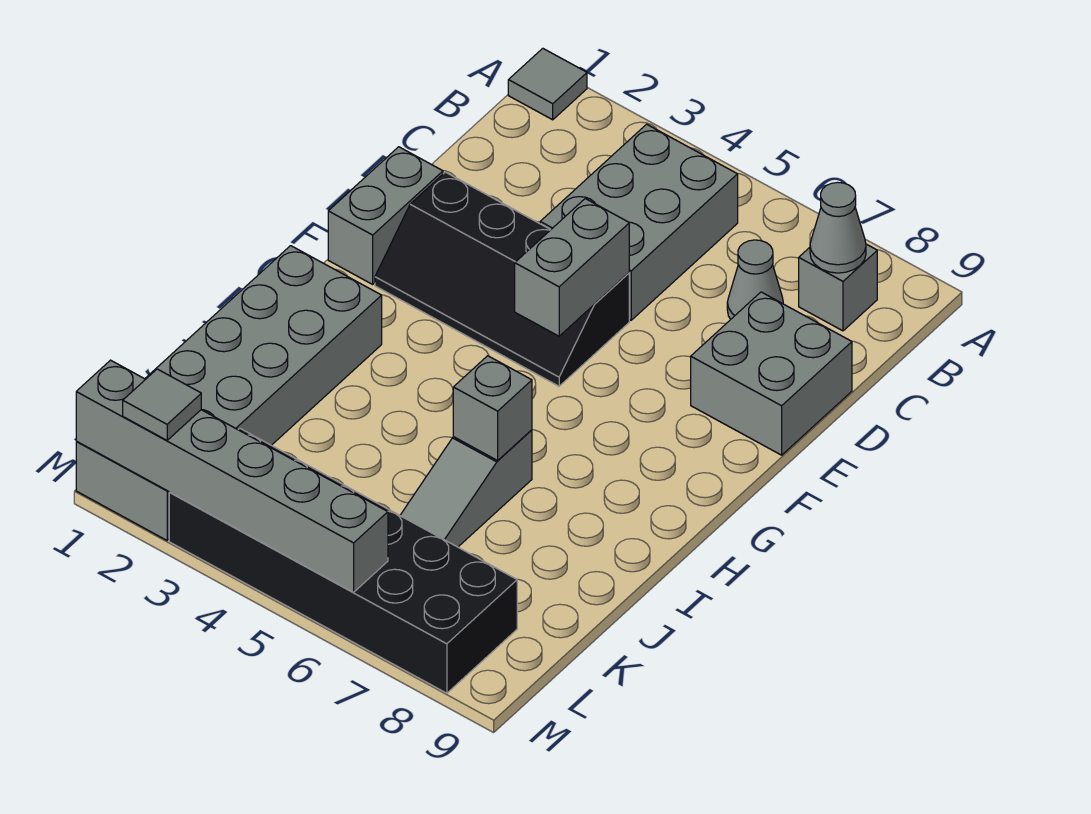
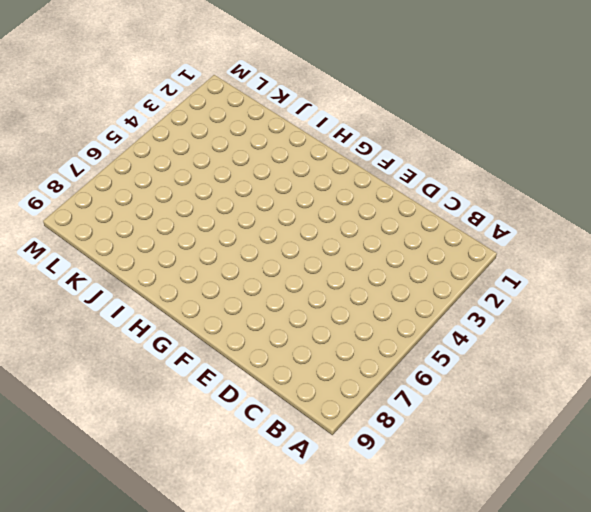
none -> grey 1x1 tile [508,48,587,120]
none -> grey 2x3 brick [540,124,738,320]
none -> grey 1x1 brick [799,244,877,331]

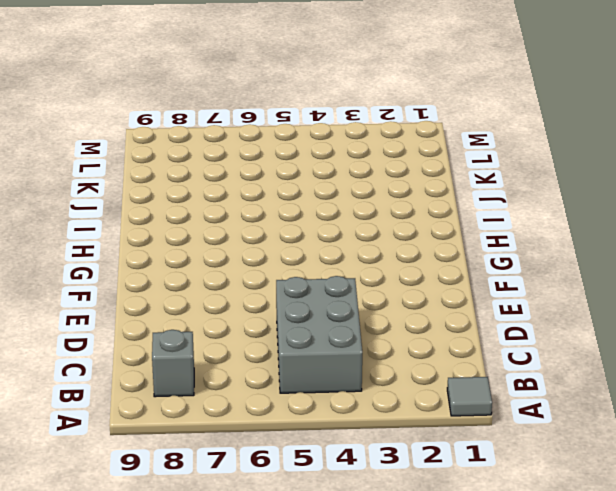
none -> grey 1x1 cone [727,240,783,319]
none -> grey 2x2 brick [691,292,852,455]
none -> grey 1x2 brick [328,147,443,284]

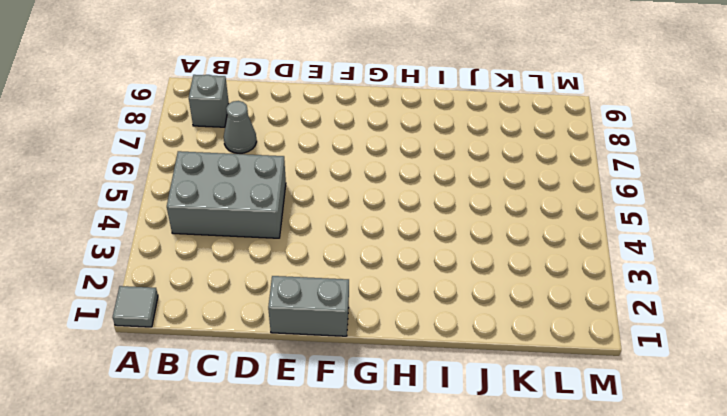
none -> grey 2x2 brick [691,292,852,455]
none -> black 2x4 slope [375,172,629,386]
none -> grey 2x6 brick [76,246,382,540]

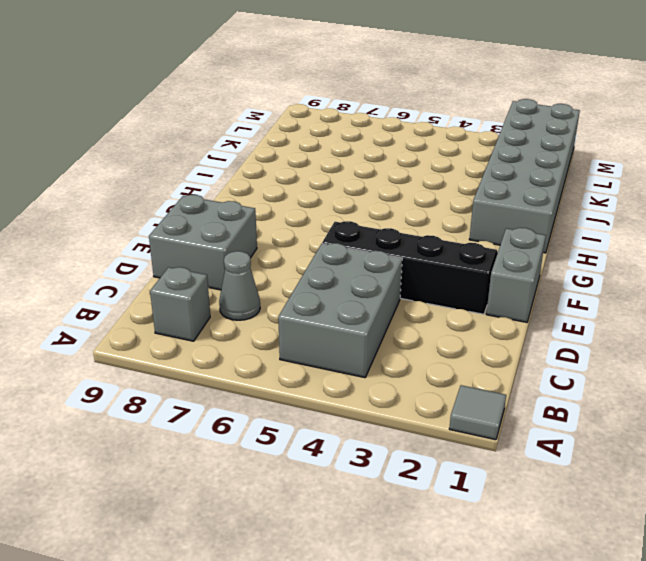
none -> grey 1x3 slope [400,430,532,547]
none -> black 2x6 brick [169,428,517,693]
none -> grey 1x1 cone [810,182,866,273]

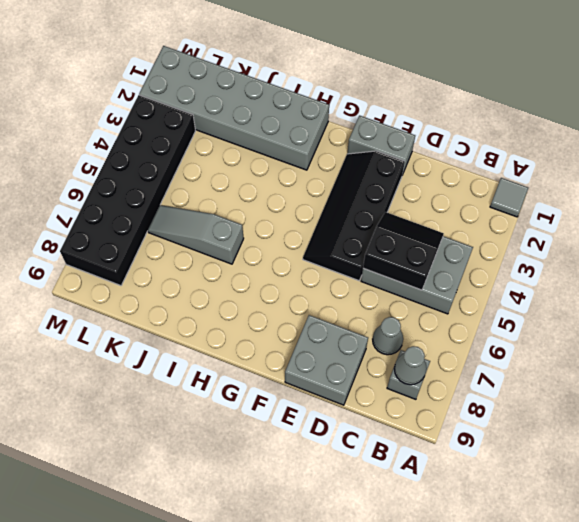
black 2x2 slope [363,212,444,290] -> none
none -> grey 1x2 brick [515,199,629,336]
none -> grey 1x1 brick [453,356,532,460]
none -> grey 1x6 brick [76,360,388,592]

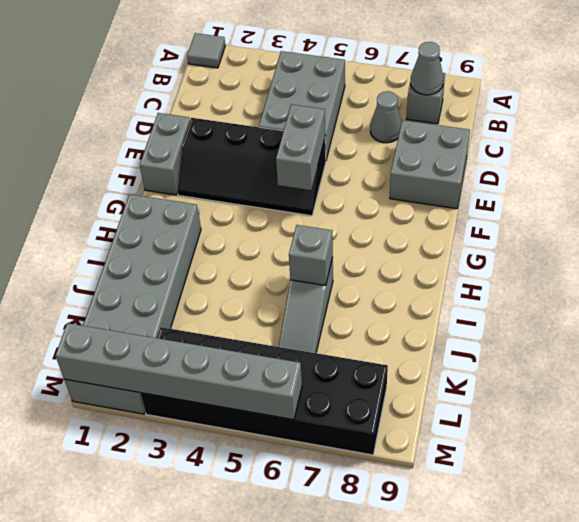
none -> grey 1x1 tile [123,369,201,440]

